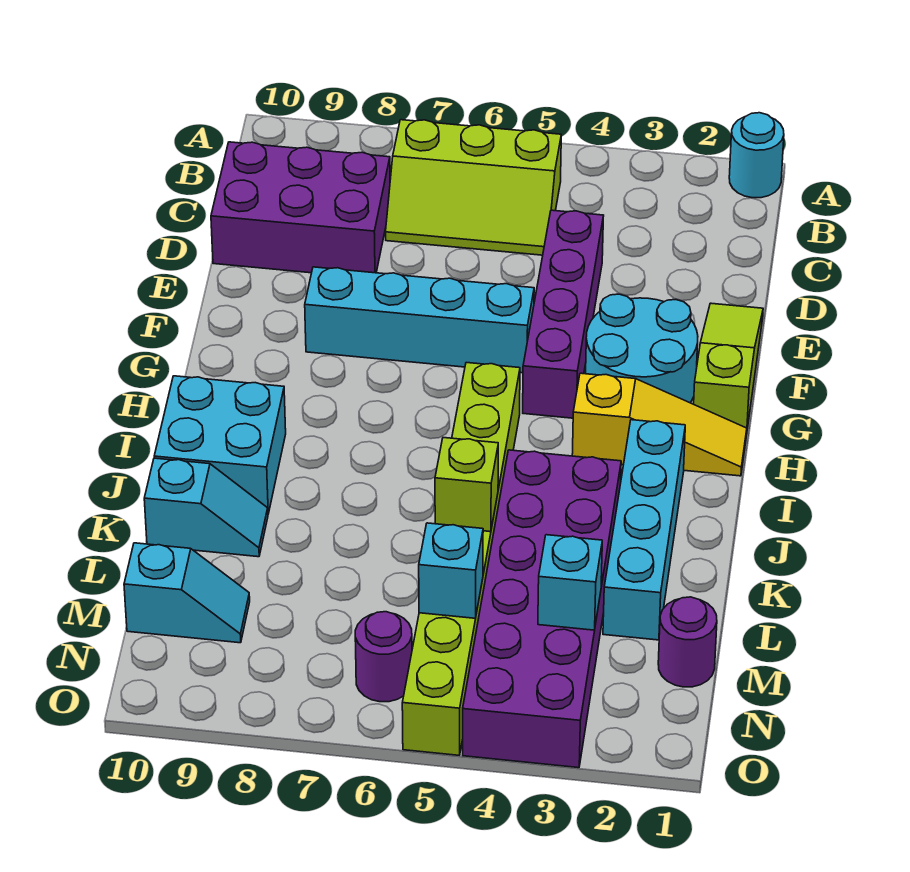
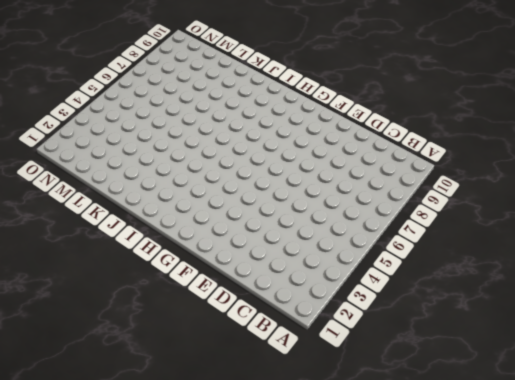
none -> cyan 1x1 round brick [729,113,784,198]
none -> lime 2x3 slope [386,120,561,255]
none -> purple 2x3 brick [211,142,390,273]

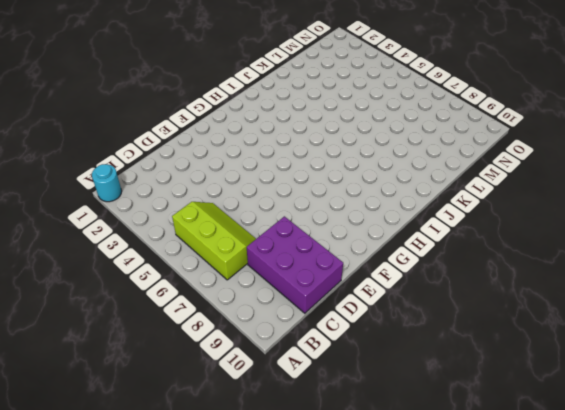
none -> purple 1x4 brick [523,210,604,418]
none -> lime 1x3 slope [694,303,763,429]
none -> cyan 2x2 round brick [586,294,698,403]

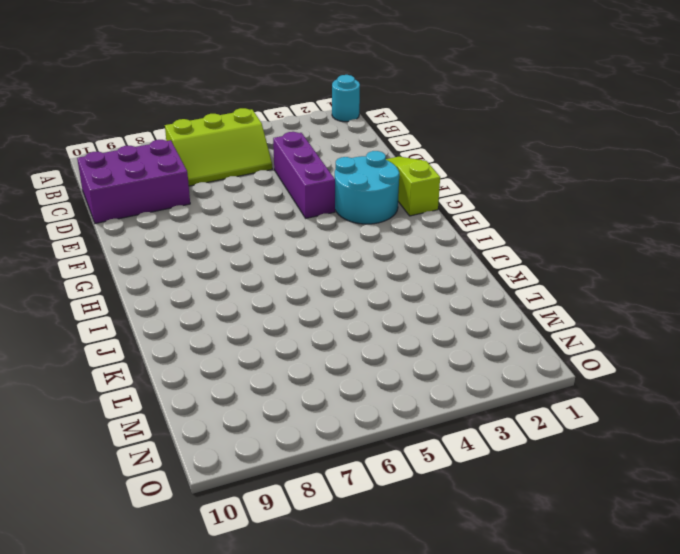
purple 1x3 brick [273,132,335,218] -> purple 1x4 brick [523,210,604,418]
none -> cyan 1x4 brick [305,267,534,373]
none -> yellow 1x3 slope [572,373,747,476]
none -> lime 1x8 brick [402,363,520,755]

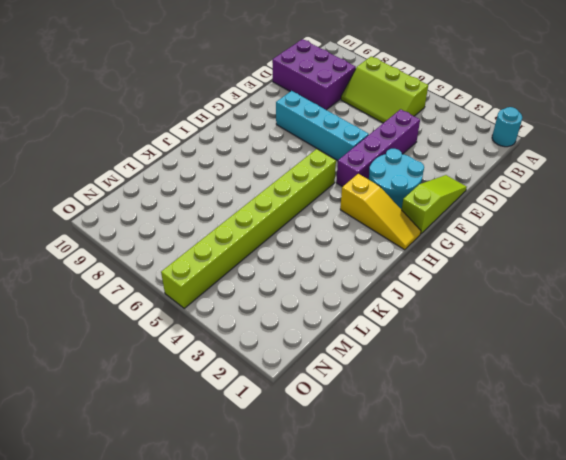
none -> cyan 1x4 brick [603,420,685,640]
none -> cyan 2x2 brick [154,376,286,514]
none -> purple 2x6 brick [463,450,621,768]

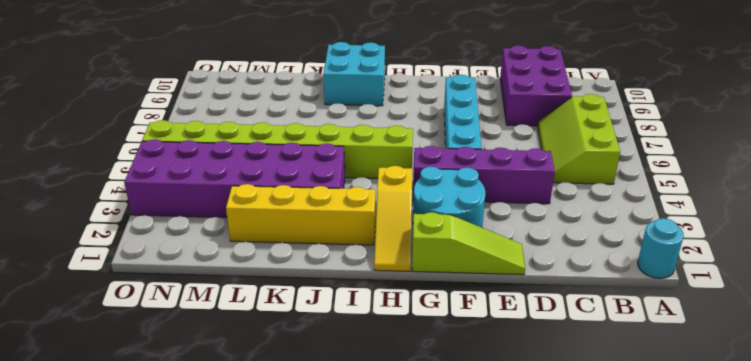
yellow 1x4 brick [226,184,375,245] -> cyan 1x4 brick [603,420,685,640]
none -> cyan 1x2 slope [144,458,268,557]
none -> purple 1x1 round brick [658,597,717,687]
none -> cyan 1x2 slope [124,543,250,643]

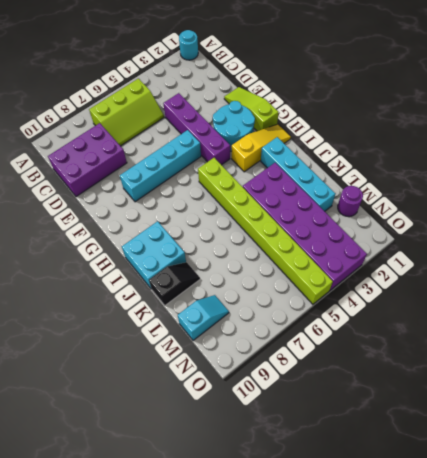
black 1x2 slope [149,262,200,305] -> cyan 1x2 slope [144,458,268,557]
none -> purple 1x1 round brick [355,612,412,702]
none -> lime 1x1 brick [435,438,498,532]
none -> cyan 1x1 brick [538,535,602,630]

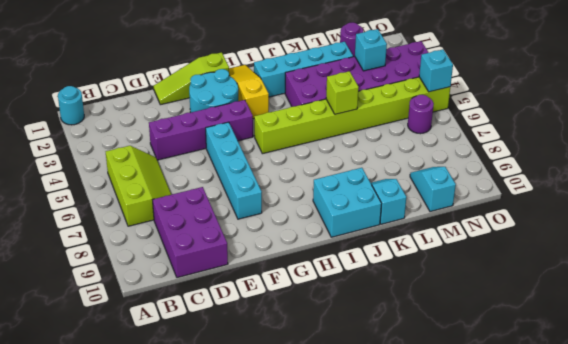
cyan 1x1 brick [419,50,453,92] -> cyan 1x1 brick moved to [419,523,483,618]

